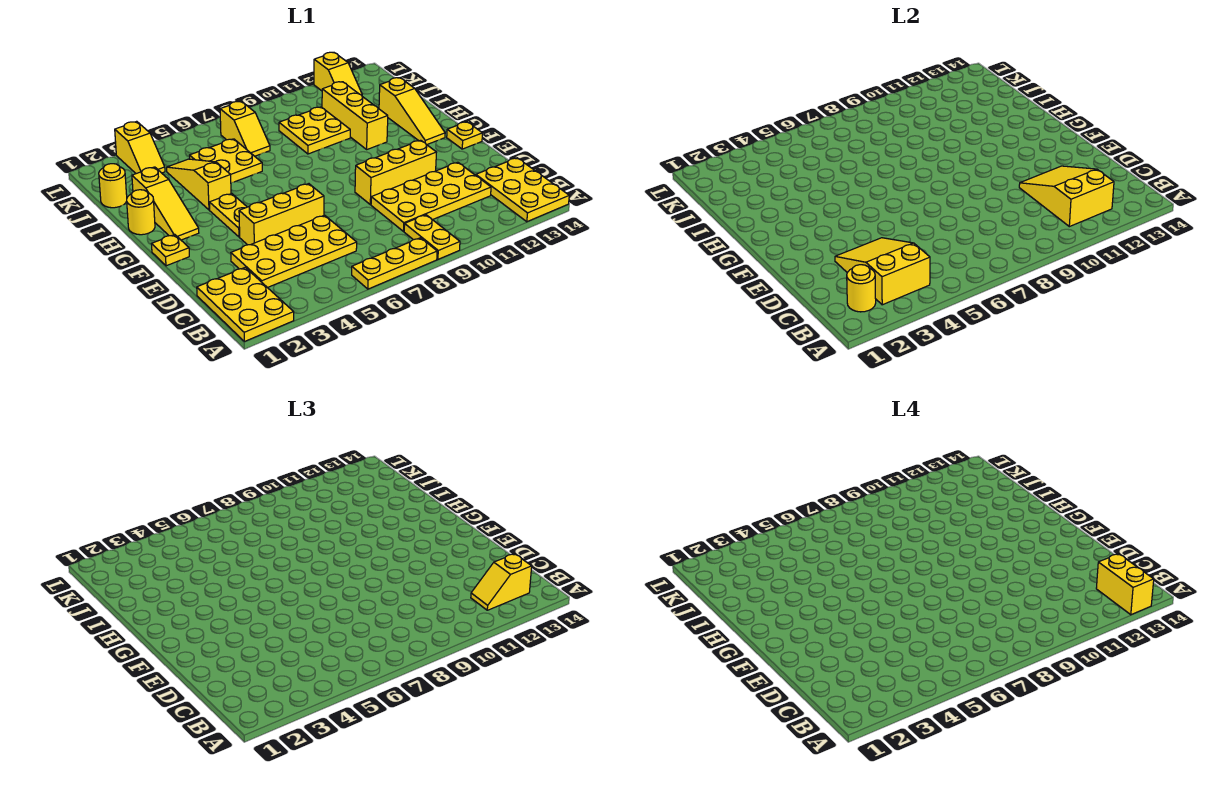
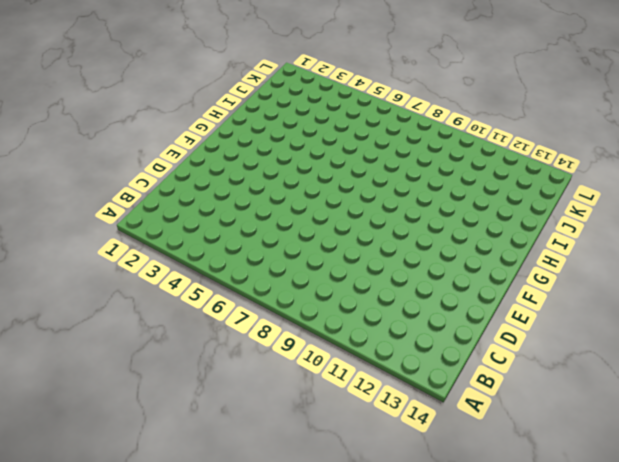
none -> yellow 2x3 plate [197,267,294,341]
none -> yellow 1x3 plate [352,238,437,289]
none -> yellow 1x2 plate [404,215,460,259]

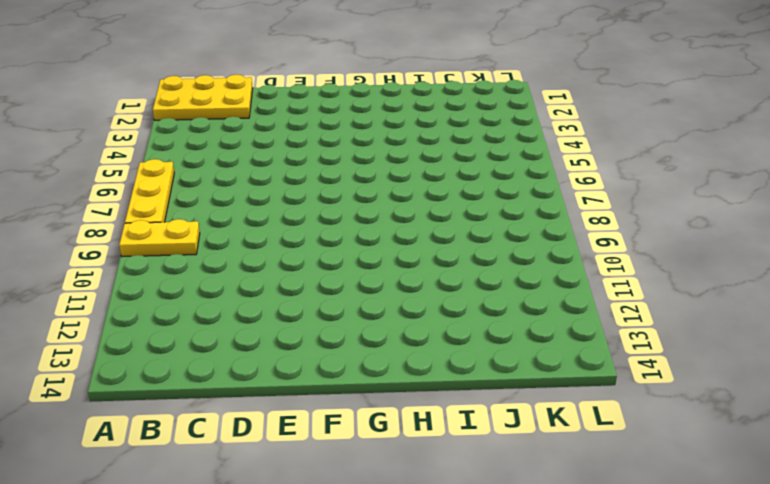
none -> yellow 2x3 plate [476,158,569,222]
none -> yellow 2x4 plate [231,215,357,288]
none -> yellow 2x4 plate [371,162,491,231]

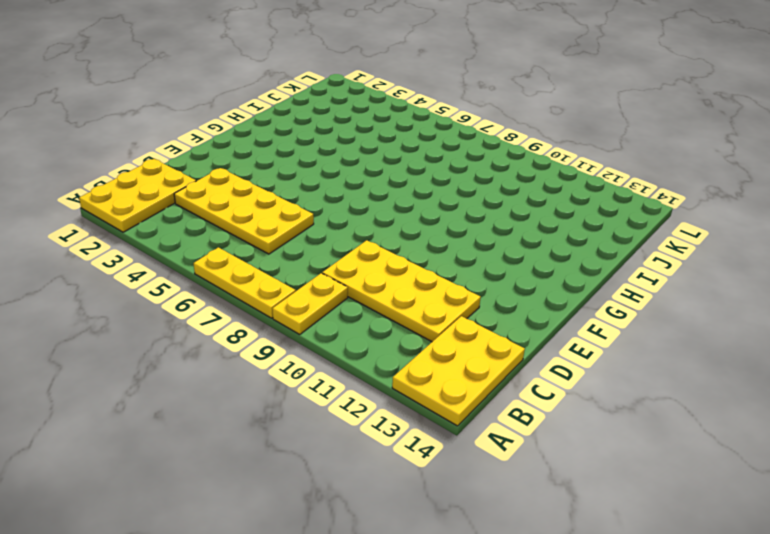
none -> yellow 1x3 brick [239,184,324,245]
none -> yellow 1x3 brick [355,140,437,205]
none -> yellow 1x1 plate [152,235,189,266]

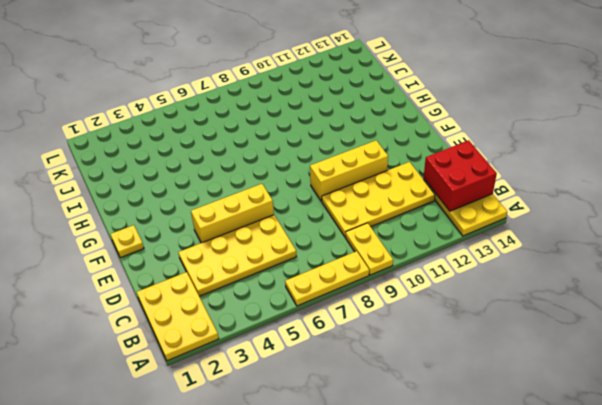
red 2x2 brick [424,140,497,211] -> none
none -> yellow 1x2 plate [209,194,247,237]
none -> yellow 1x1 plate [447,122,483,149]
none -> yellow 1x3 slope [132,167,199,240]

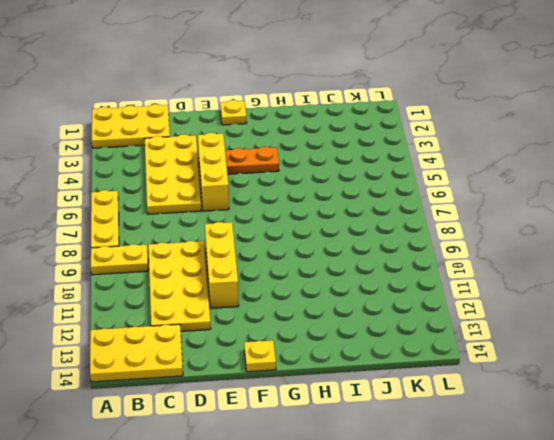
orange 1x2 plate [225,147,279,174] -> yellow 1x2 plate [209,194,247,237]
none -> yellow 1x3 slope [132,167,199,240]
none -> yellow 1x3 slope [379,78,445,145]
none -> yellow 1x1 round brick [127,190,155,235]

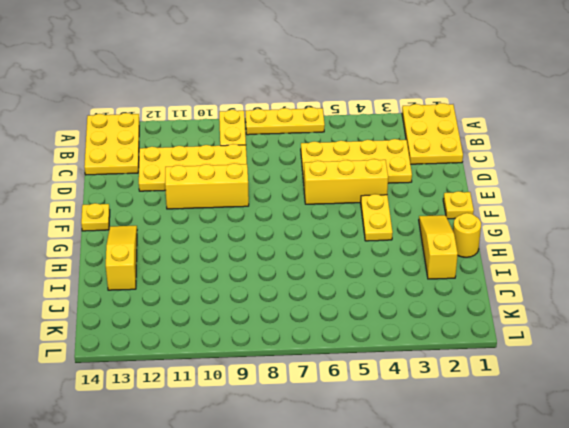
none -> yellow 1x3 slope [167,159,231,210]
none -> yellow 1x3 brick [322,82,388,149]
none -> yellow 2x2 plate [190,139,262,183]

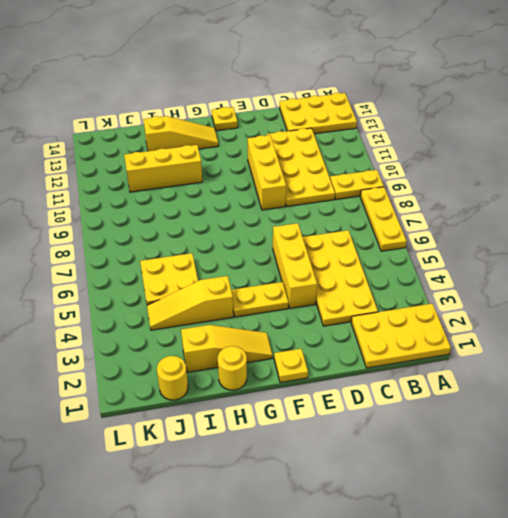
none -> yellow 2x2 plate [279,107,350,154]
none -> yellow 1x2 slope [220,101,270,156]
none -> yellow 1x2 slope [115,121,165,174]

